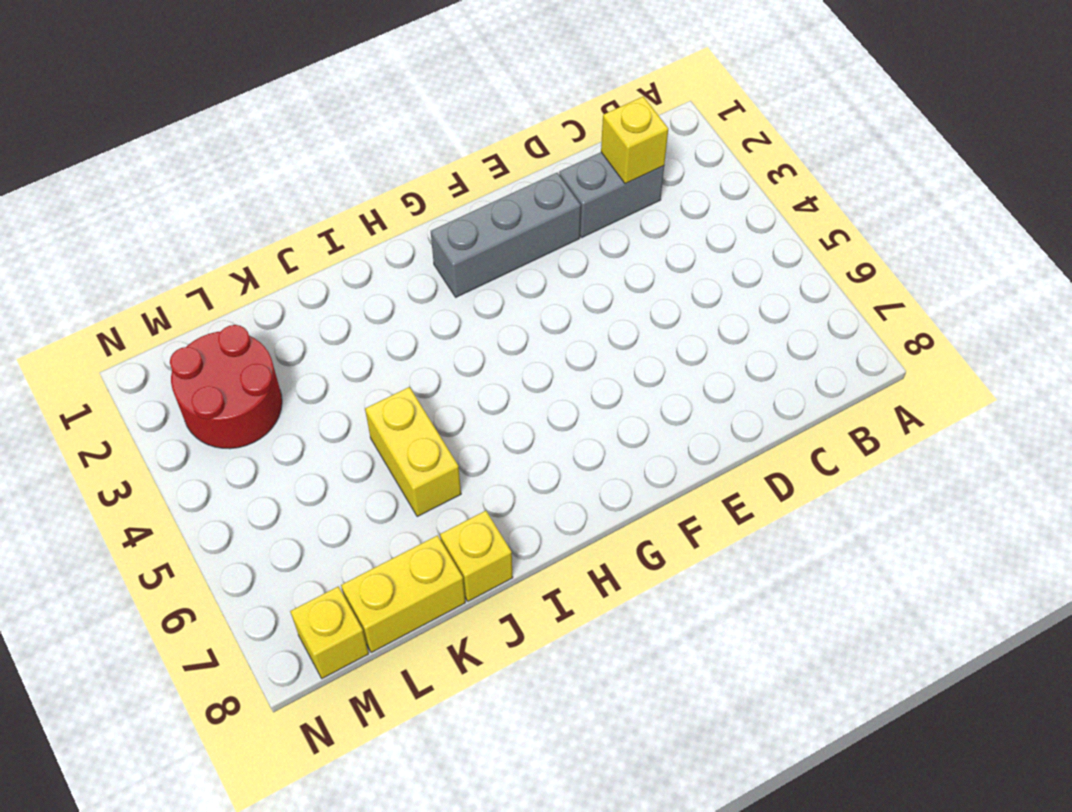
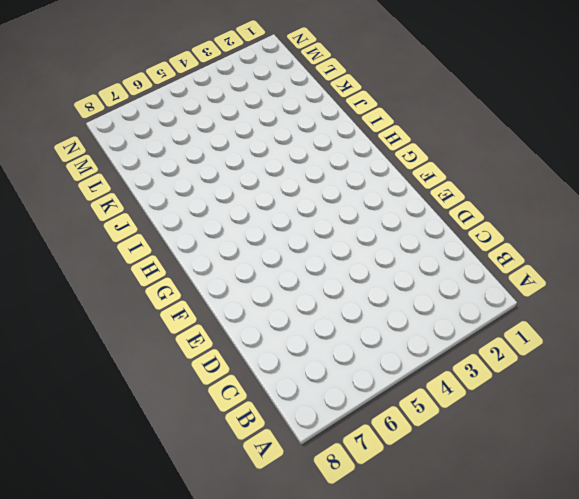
none -> grey 1x2 brick [559,152,664,238]
none -> grey 1x3 brick [431,173,581,297]

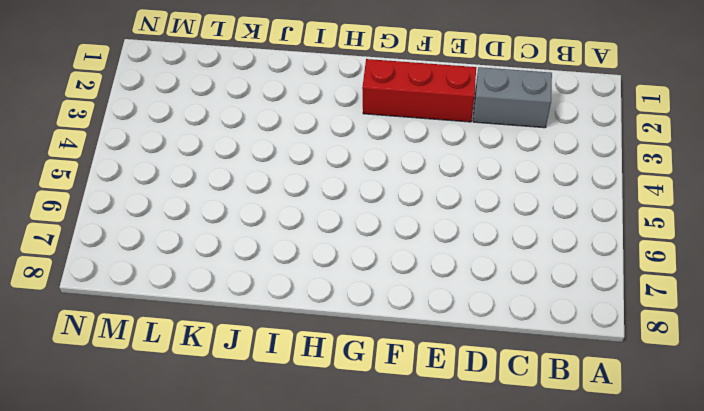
red 1x3 brick [362,59,476,122] -> grey 1x3 brick [431,173,581,297]
none -> yellow 1x2 brick [365,387,461,517]
none -> yellow 1x1 brick [440,511,513,601]

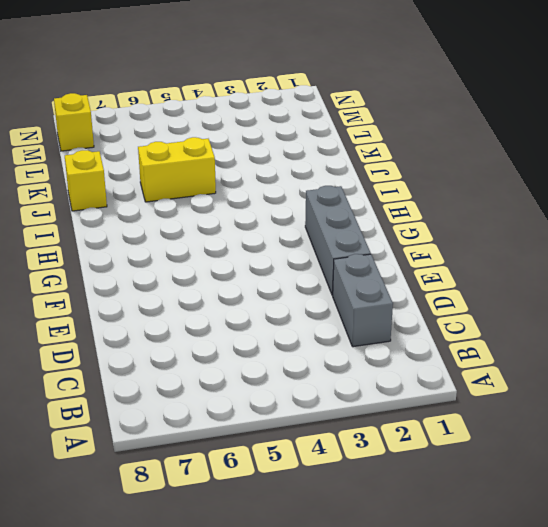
none -> yellow 1x2 brick [341,535,465,653]
none -> red 2x2 round brick [170,325,282,449]

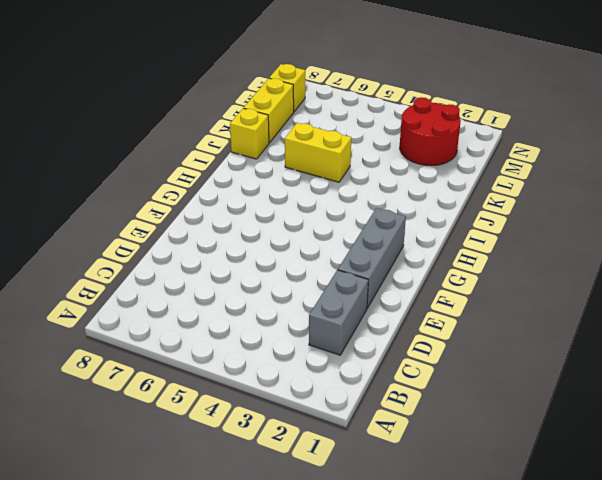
none -> yellow 1x1 brick [601,97,668,184]

